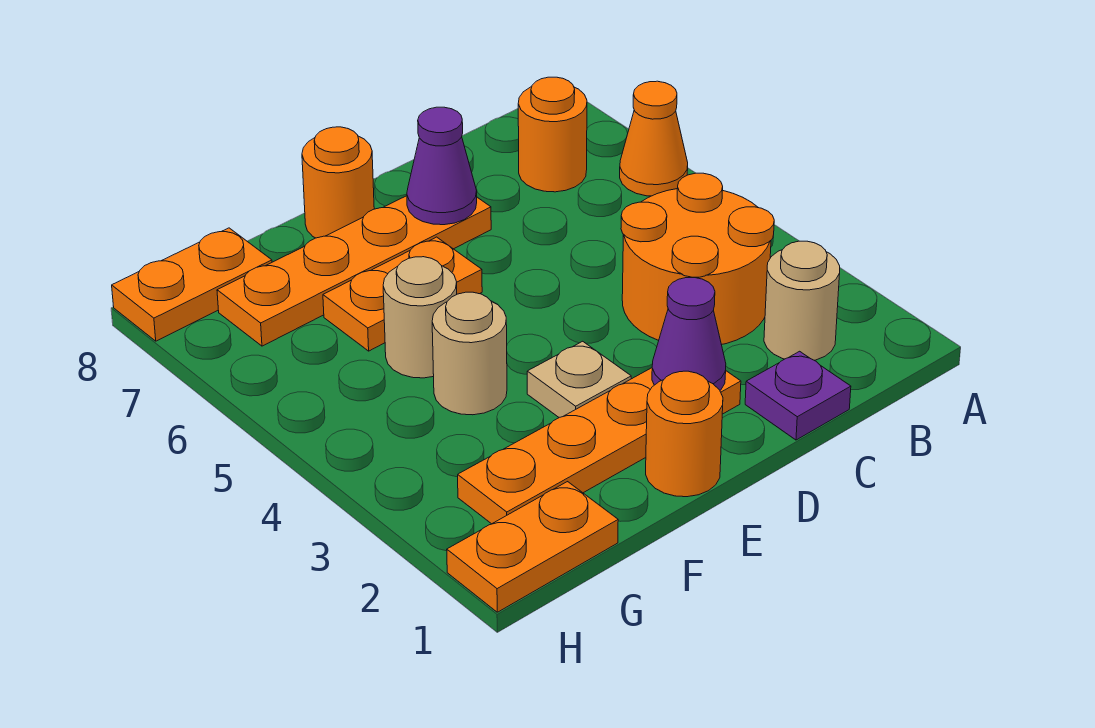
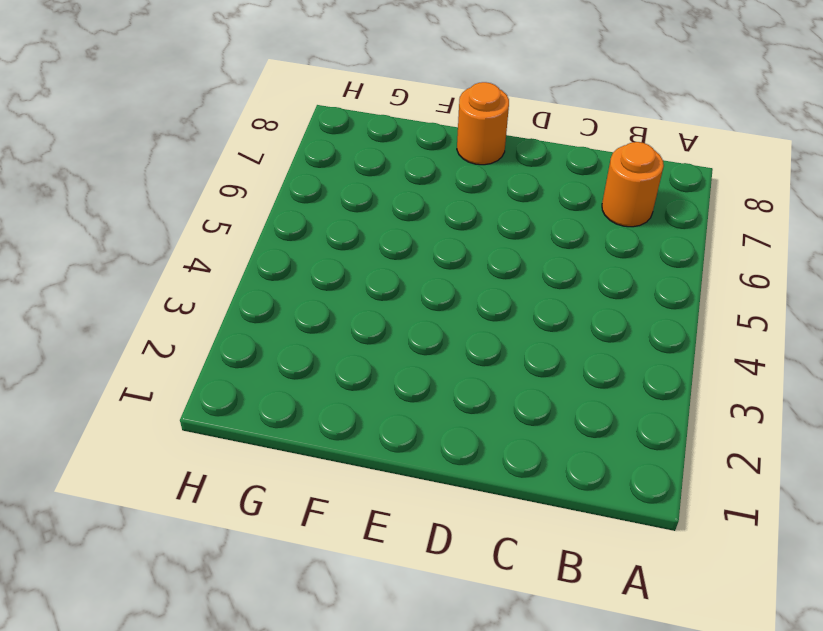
none -> orange 1x1 cone [620,81,688,196]
none -> tan 1x1 round brick [764,241,840,360]
none -> orange 2x2 round brick [621,173,774,345]

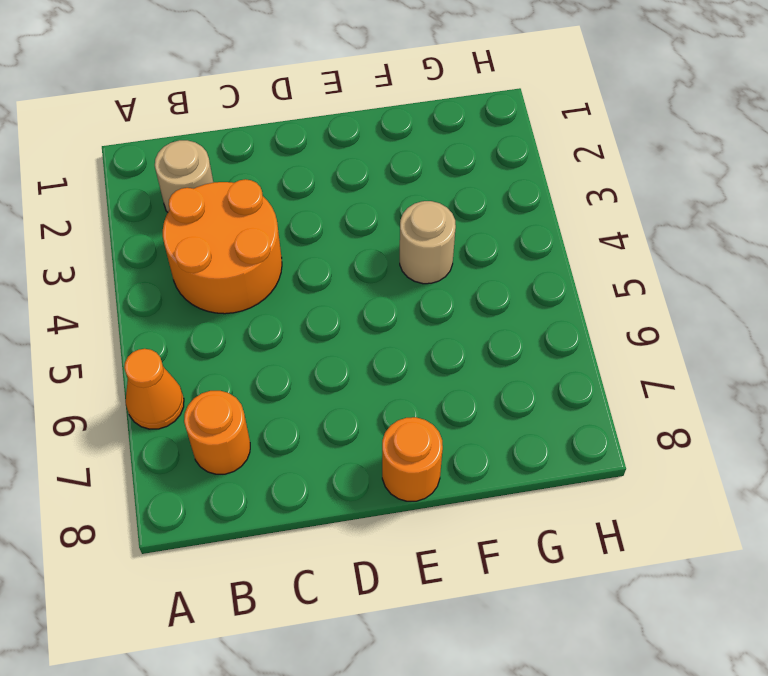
none -> purple 1x1 plate [745,351,851,440]
none -> orange 1x4 plate [458,368,741,524]
none -> orange 1x4 plate [217,196,491,346]

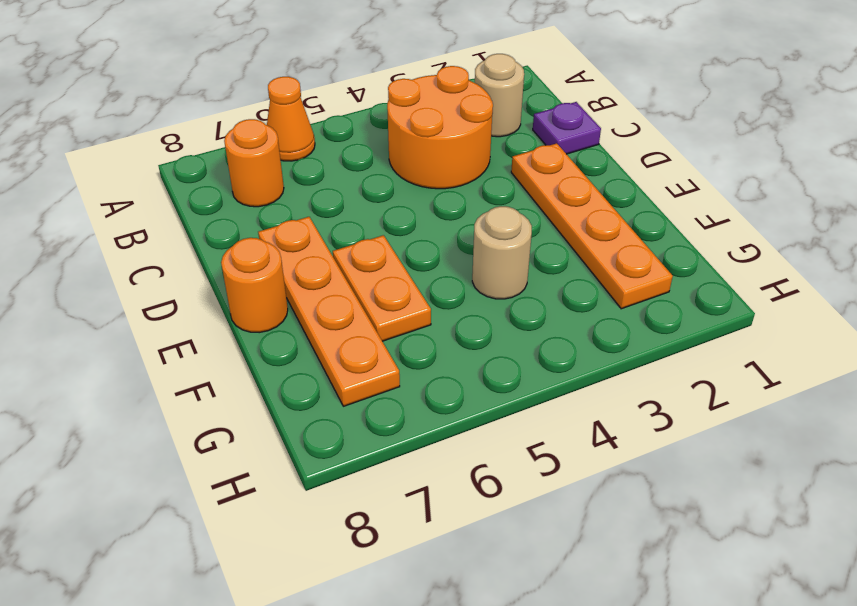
none -> orange 1x1 round brick [646,371,723,497]
none -> tan 1x1 plate [527,341,631,417]
none -> tan 1x1 round brick [383,257,457,378]

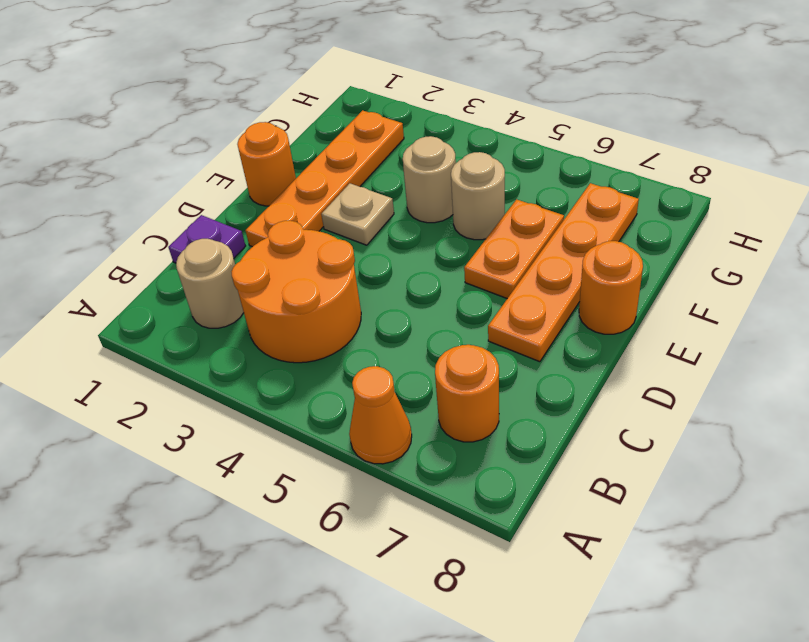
none -> orange 1x2 plate [447,482,618,612]
none -> orange 1x2 plate [112,228,272,341]
none -> purple 1x1 cone [652,278,726,390]

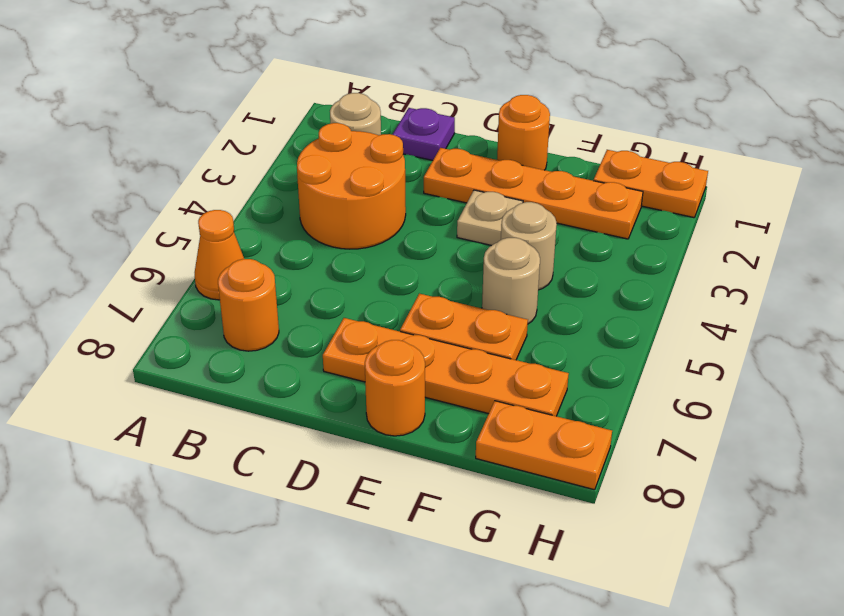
none -> purple 1x1 cone [652,278,726,390]
none -> purple 1x1 cone [407,107,477,225]

